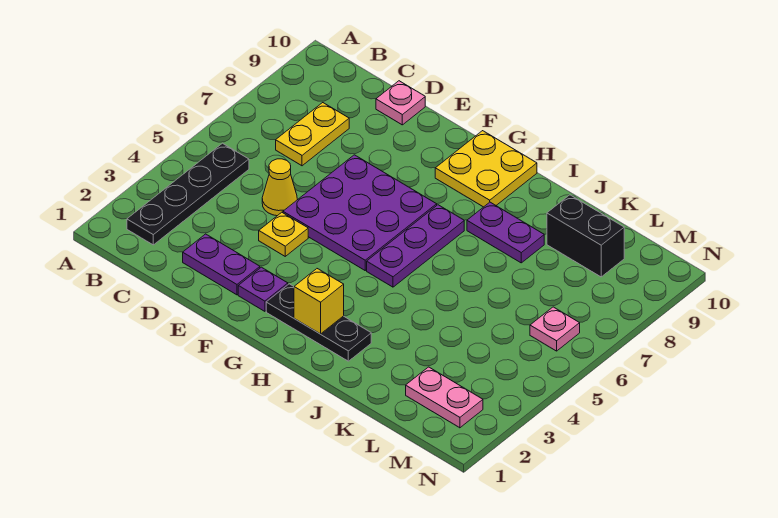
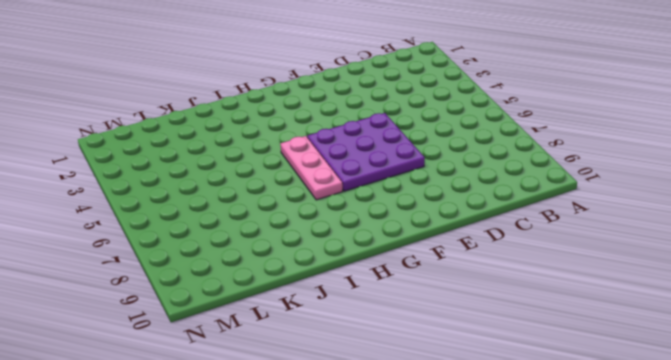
pink 1x3 plate [280,136,343,200] -> purple 1x3 plate [367,205,464,287]
none -> black 1x4 plate [127,143,249,245]
none -> yellow 1x2 plate [276,103,349,166]
none -> purple 1x2 plate [183,234,260,295]

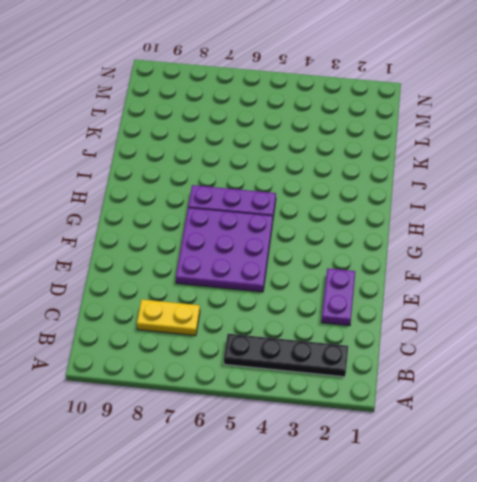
none -> yellow 1x1 cone [262,159,297,216]
none -> pink 1x1 plate [376,81,425,125]
none -> yellow 1x1 plate [259,212,308,256]

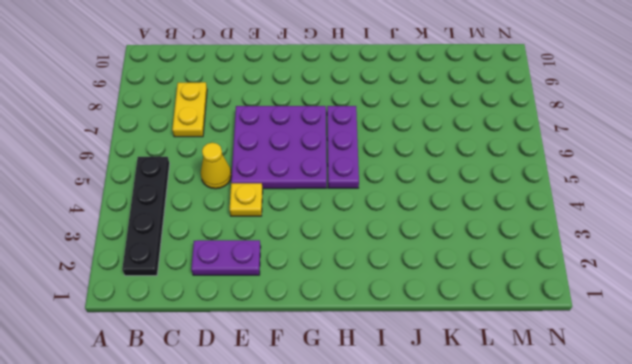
none -> pink 1x1 plate [376,81,425,125]
none -> purple 1x1 plate [238,267,288,311]
none -> black 1x3 plate [266,284,371,361]

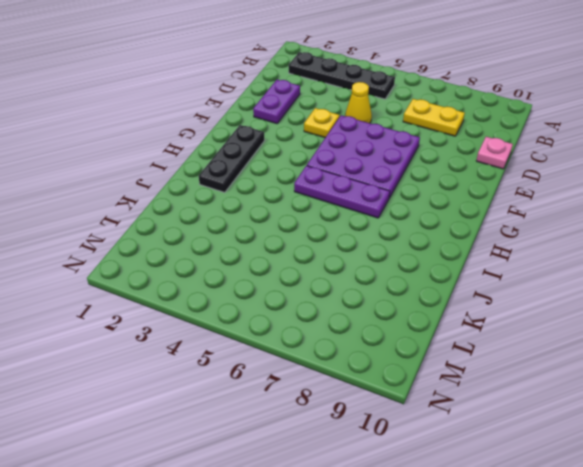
none -> purple 1x1 plate [238,267,288,311]
none -> yellow 2x2 plate [435,131,537,207]
none -> purple 1x2 plate [467,202,544,263]

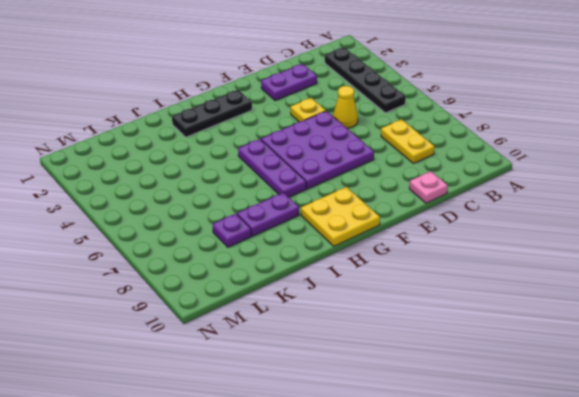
purple 1x1 plate [213,214,251,247] -> purple 1x1 plate moved to [238,267,288,311]
none -> black 1x2 brick [547,195,624,277]
none -> pink 1x2 plate [406,367,483,428]
none -> pink 1x1 plate [530,307,580,351]

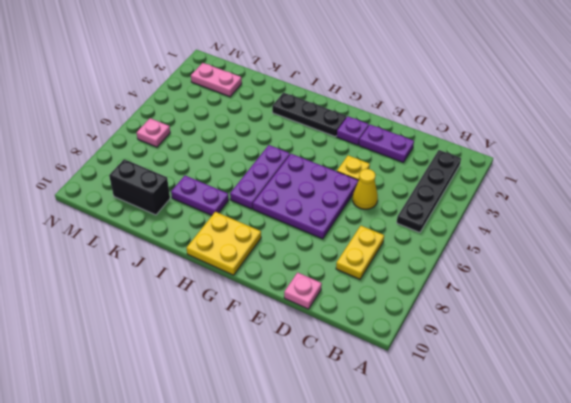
none -> yellow 1x1 brick [294,269,344,334]

